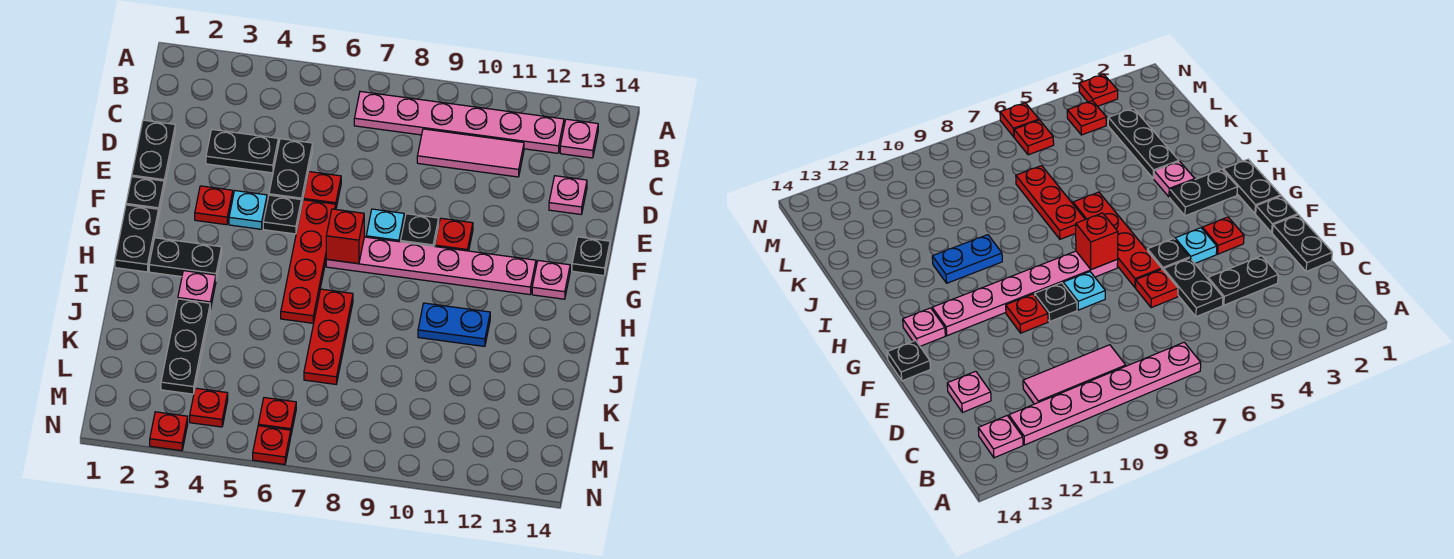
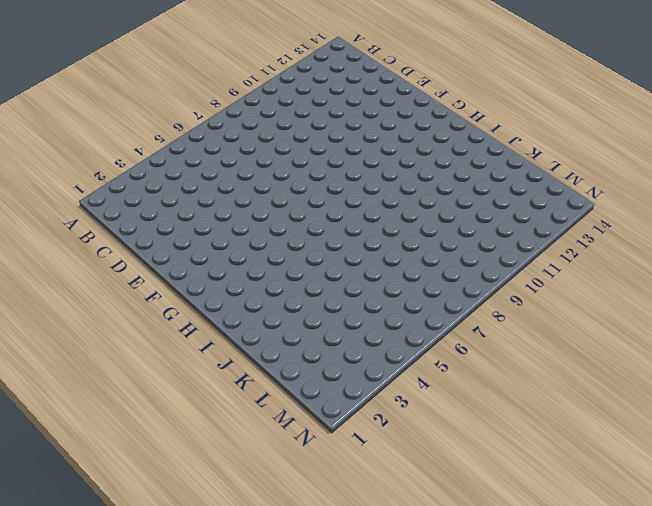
none -> pink 1x6 plate [354,91,564,153]
none -> pink 1x1 plate [560,119,598,158]
none -> pink 1x3 tile [417,129,524,177]
none -> black 1x2 plate [132,120,175,187]

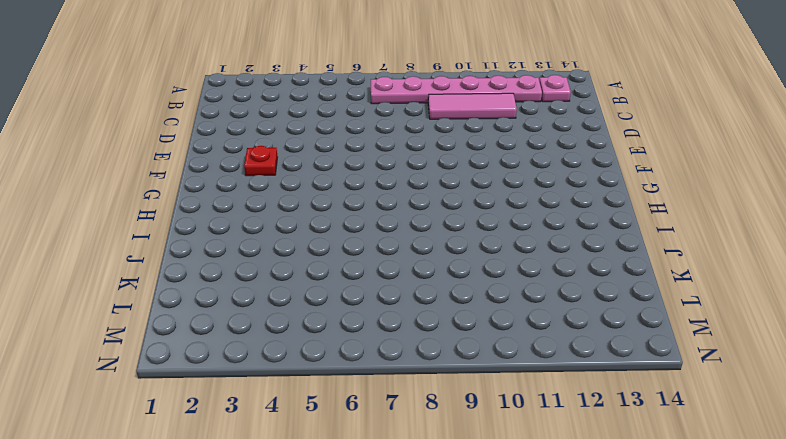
none -> black 1x2 plate [132,120,175,187]
none -> black 1x2 plate [206,130,278,173]
none -> black 1x2 plate [269,139,313,205]
none -> pink 1x1 plate [549,176,587,214]

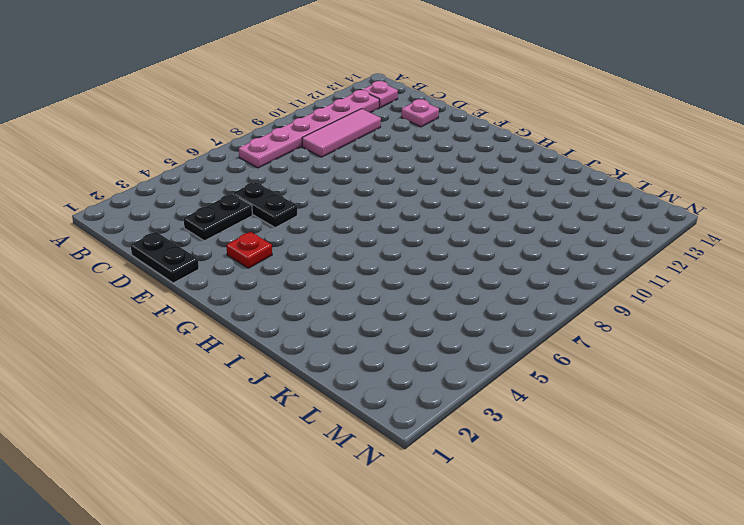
none -> red 1x1 plate [303,172,341,208]
none -> black 1x1 plate [126,177,164,212]
none -> cyan 1x1 plate [229,191,267,229]
none -> black 1x1 plate [263,195,301,234]

